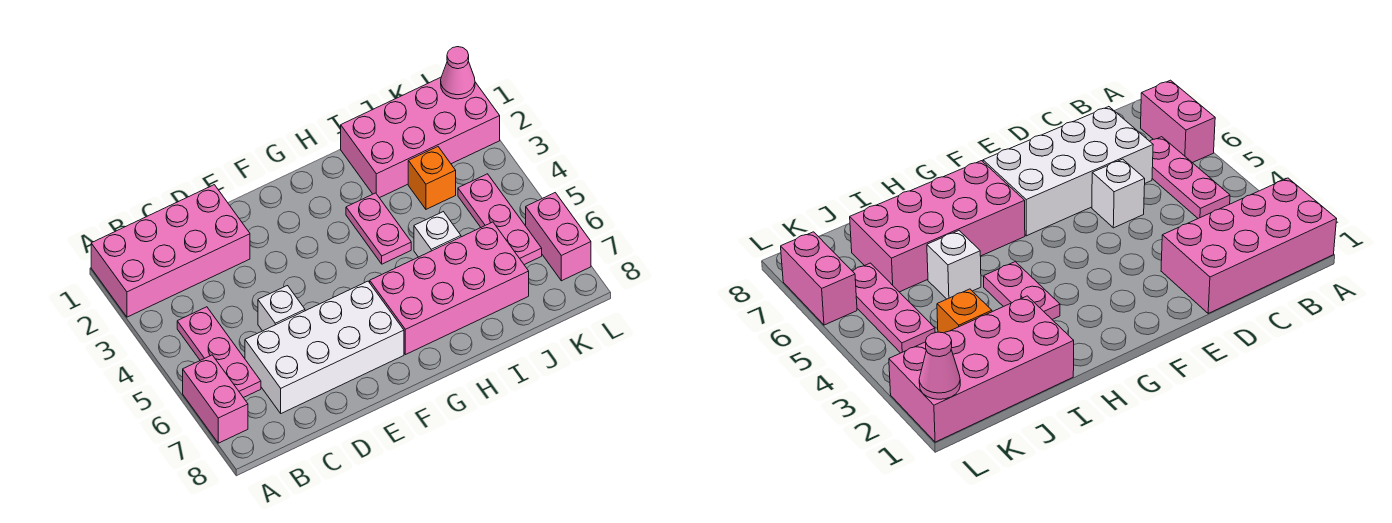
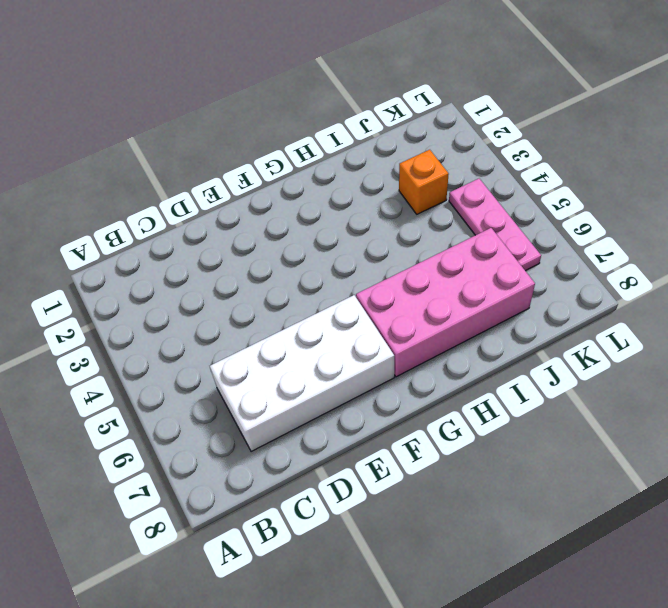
none -> pink 2x4 brick [91,185,250,317]
none -> pink 1x2 brick [183,355,248,443]
none -> pink 1x3 plate [177,307,261,398]

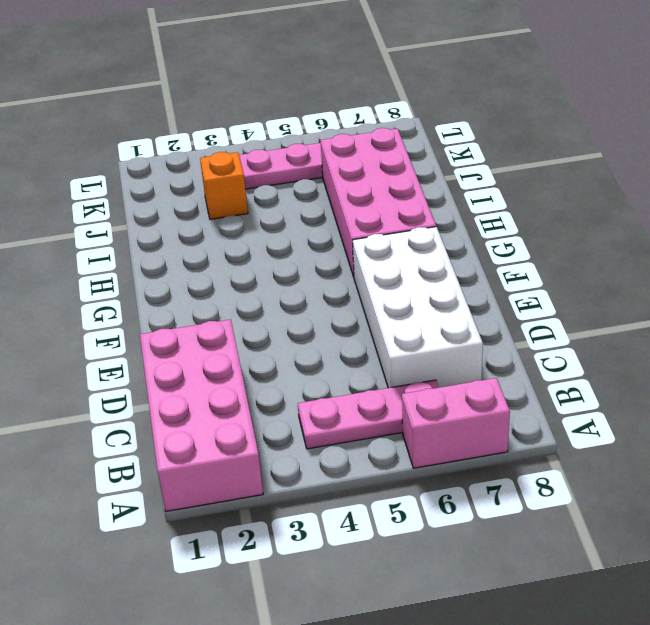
none -> white 1x1 brick [258,286,305,331]
none -> pink 1x2 plate [346,193,411,264]
none -> pink 2x4 brick [341,77,500,198]

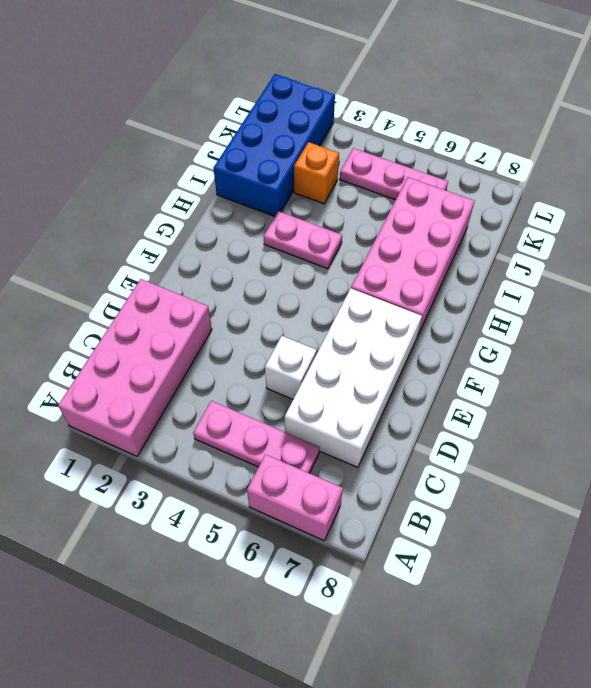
blue 2x4 brick [213,74,335,216] -> pink 2x4 brick [341,77,500,198]
none -> white 1x1 brick [414,212,461,257]
none -> pink 1x2 brick [526,193,591,281]
none -> pink 1x1 cone [441,47,475,99]

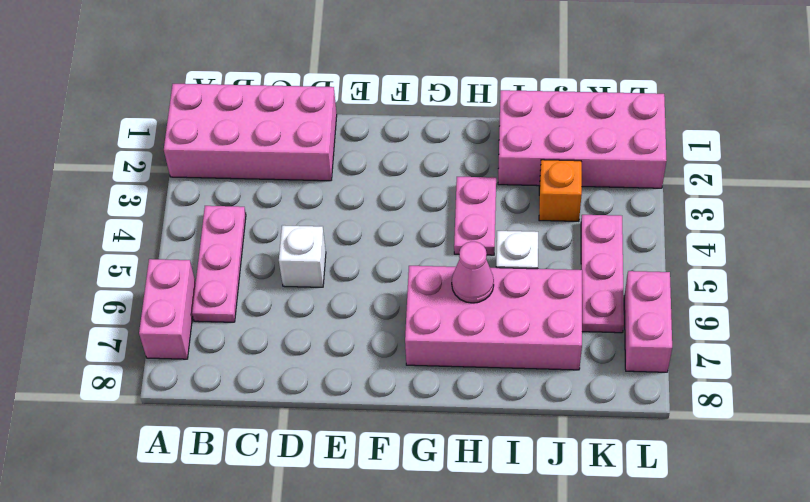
pink 1x1 cone [452,242,494,303] -> pink 1x1 cone moved to [441,47,475,99]
none -> white 2x4 brick [245,281,404,413]

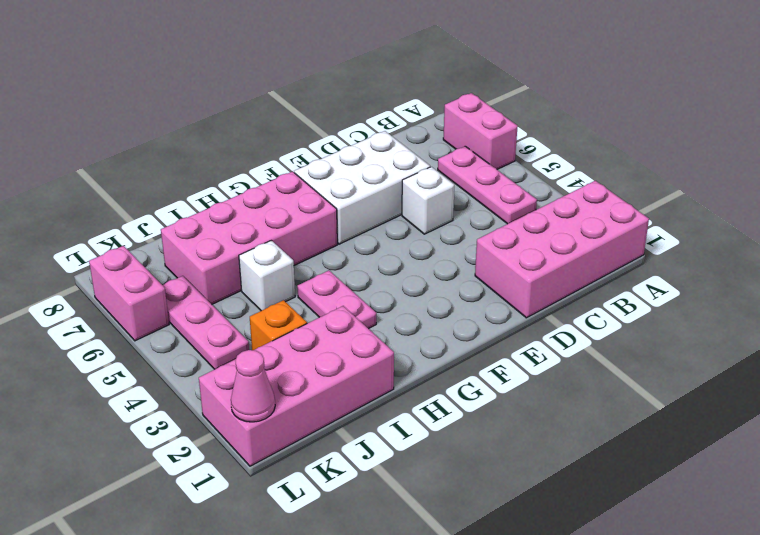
white 2x3 brick [294,131,430,244] -> white 2x4 brick [245,281,404,413]

